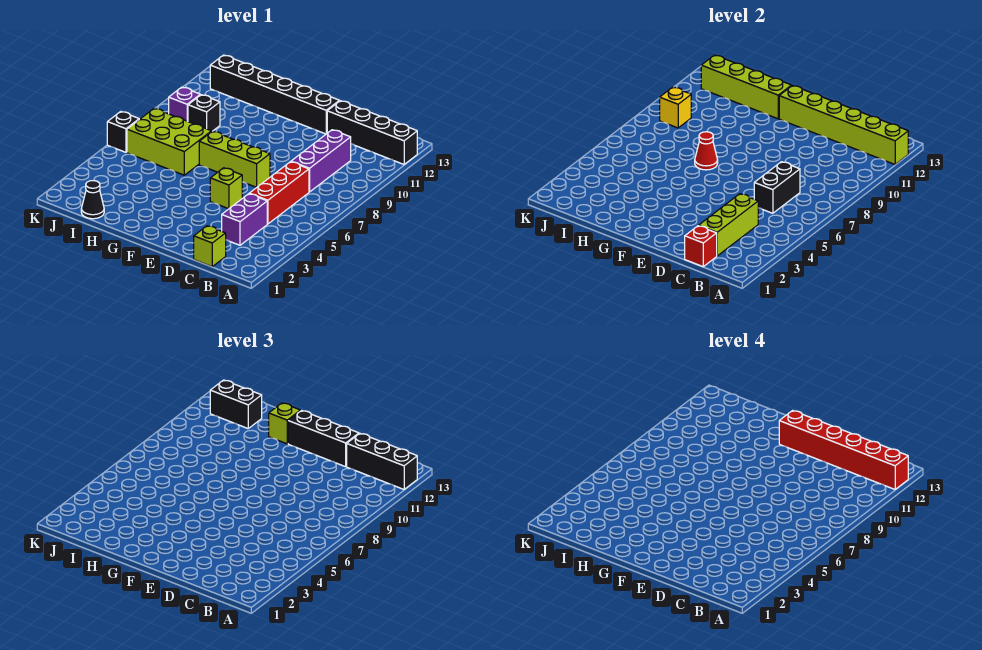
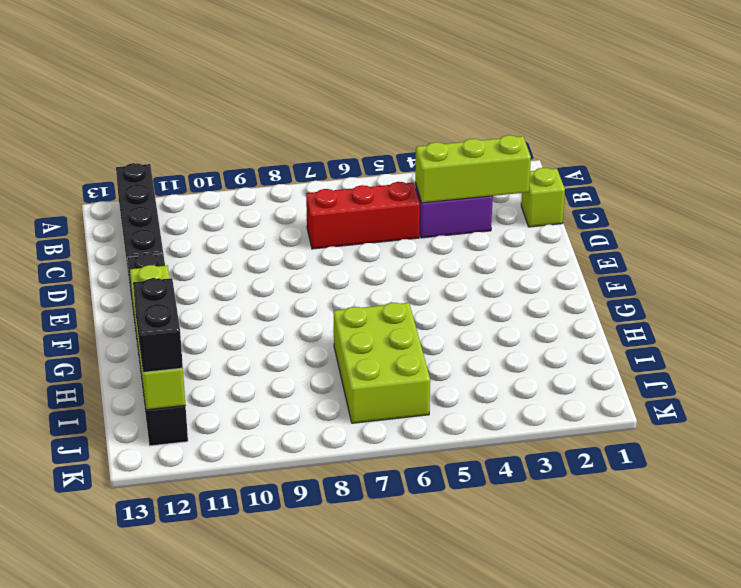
none -> purple 1x3 brick [291,130,351,192]
none -> lime 1x1 brick [210,168,242,209]
none -> lime 1x3 brick [199,131,270,187]

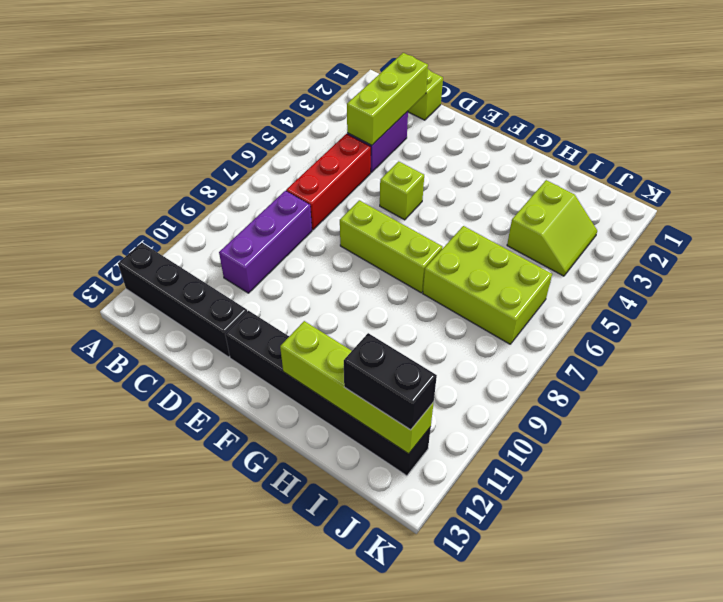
lime 2x2 slope [507,180,597,276] -> none
none -> black 1x1 cone [81,181,104,219]
none -> black 1x1 brick [188,95,220,131]
none -> purple 1x1 brick [169,87,200,121]

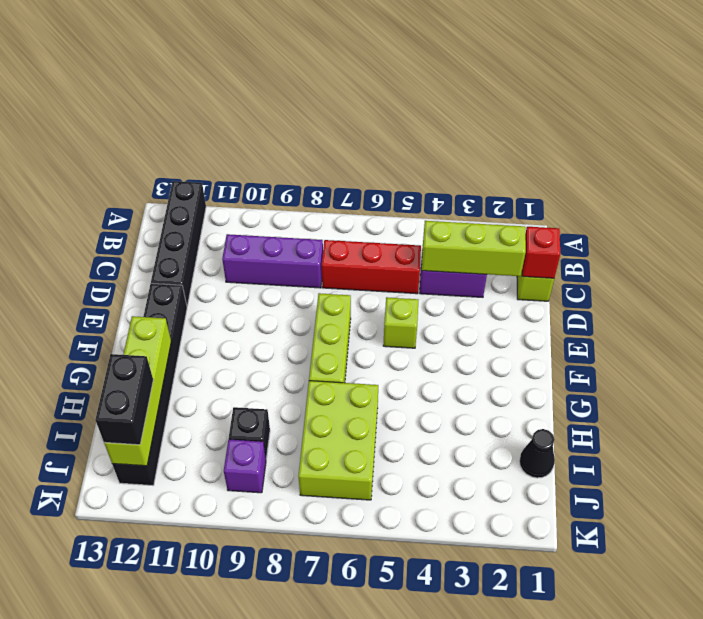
none -> black 1x1 brick [107,112,139,152]
none -> lime 1x6 brick [779,86,908,164]
none -> black 1x2 brick [754,162,800,213]

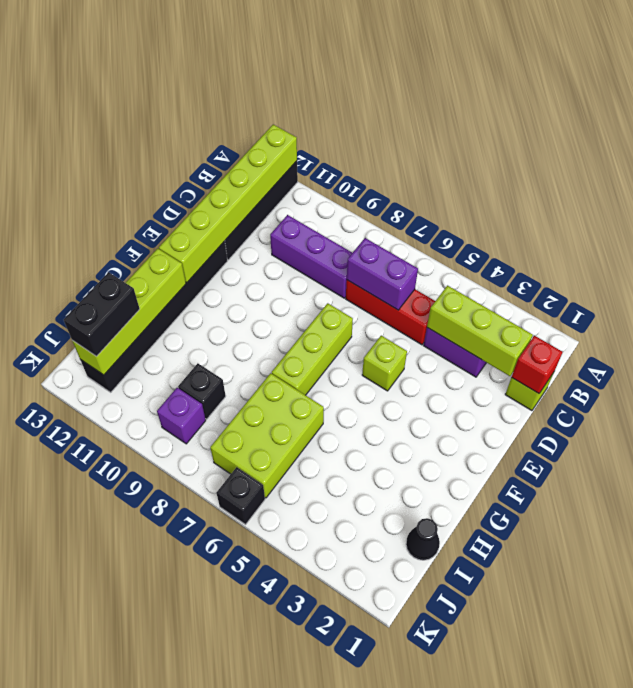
purple 1x2 brick [347,238,418,310] -> black 1x2 brick [754,162,800,213]
none -> red 1x1 cone [695,132,718,170]
none -> yellow 1x1 brick [660,87,691,128]
none -> black 1x3 brick [347,434,417,489]

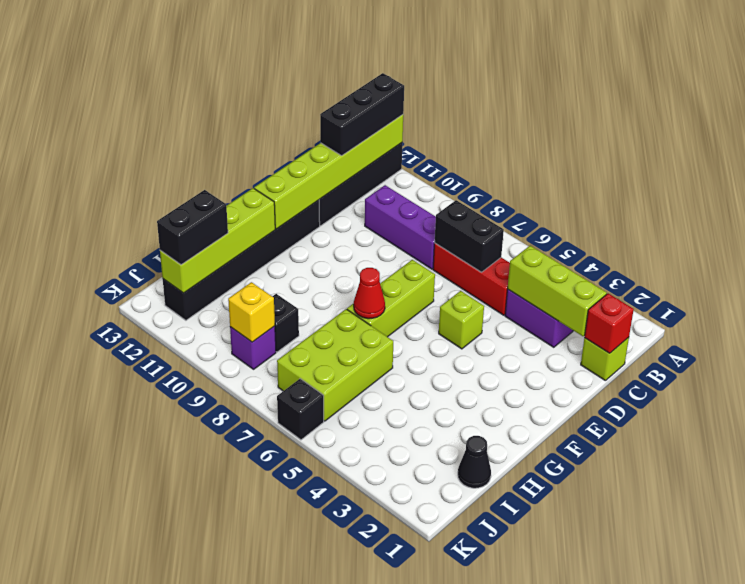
none -> black 1x3 brick [288,411,359,467]
none -> lime 1x1 brick [269,403,301,444]
none -> red 1x6 brick [779,411,908,489]

